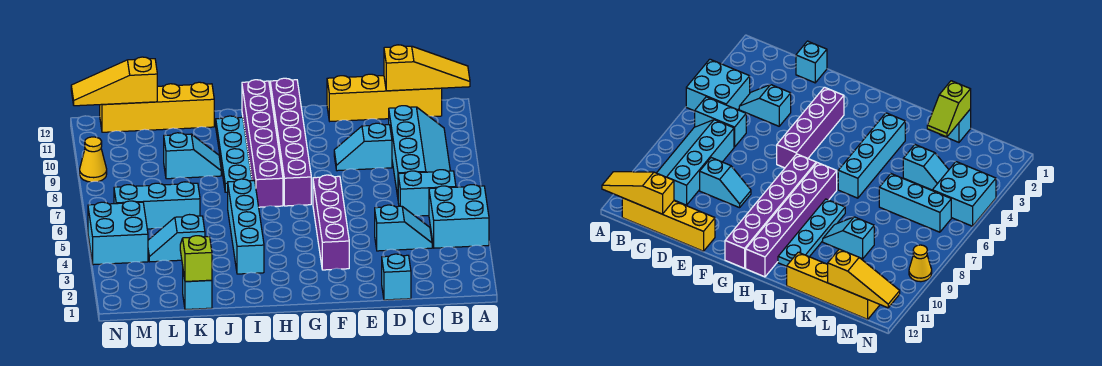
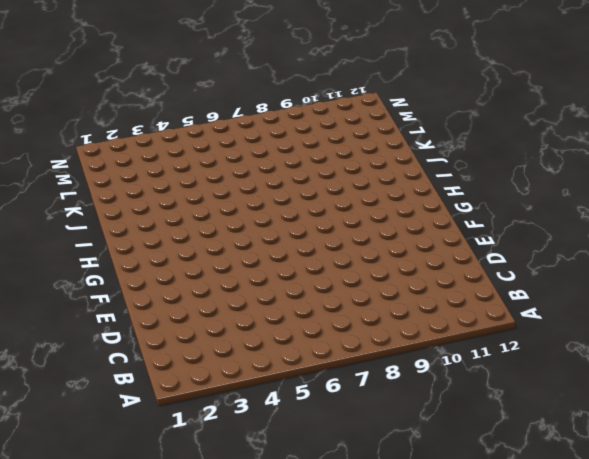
none -> cyan 2x2 brick [429,185,489,248]
none -> cyan 1x2 brick [398,170,456,216]
none -> cyan 2x4 slope [389,106,450,197]

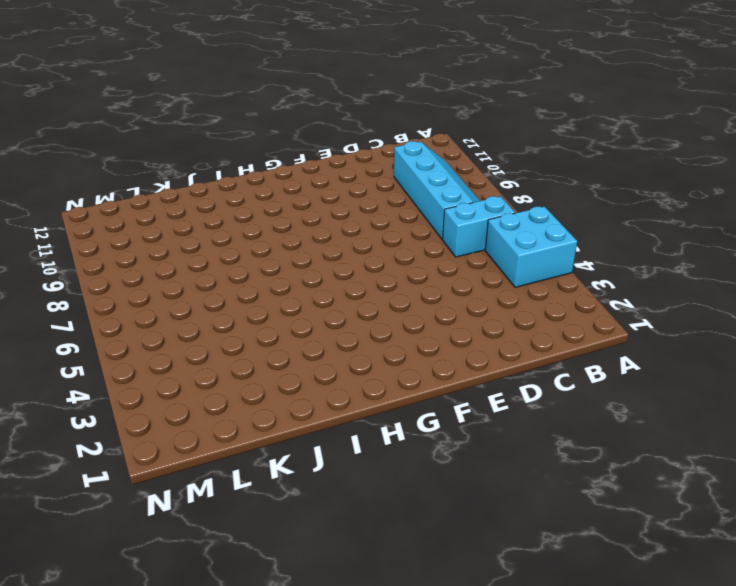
none -> yellow 1x4 brick [327,74,442,121]
none -> cyan 1x2 slope [375,205,432,251]
none -> cyan 1x1 brick [382,254,411,300]

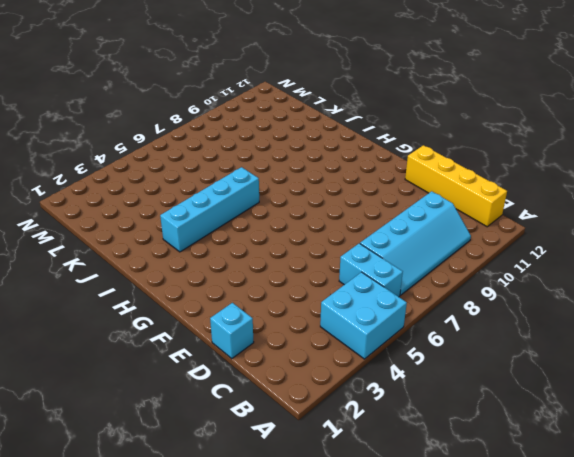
none -> cyan 1x2 slope [375,205,432,251]
none -> cyan 1x2 slope [334,123,392,171]
none -> purple 1x4 brick [313,175,349,270]

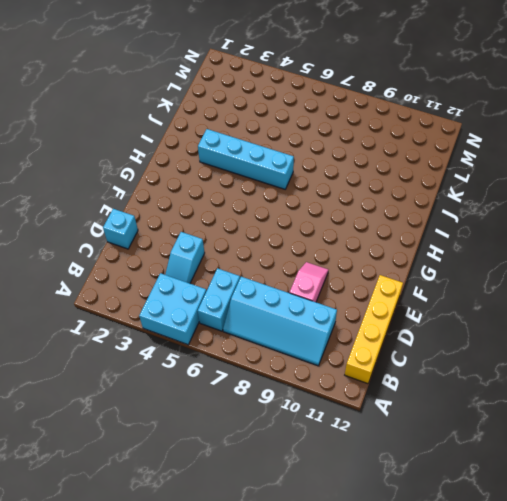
pink 1x2 slope [290,262,328,302] -> cyan 1x2 slope [334,123,392,171]
none -> purple 1x4 brick [313,175,349,270]
none -> purple 1x6 brick [270,78,311,206]
none -> purple 1x6 brick [242,80,283,207]

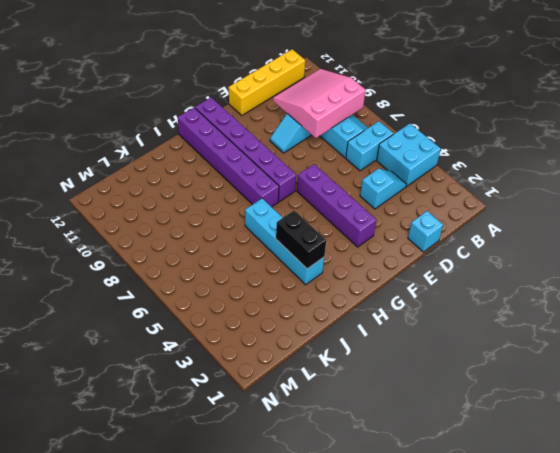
pink 3x3 slope [273,69,366,138] -> none
black 1x2 brick [276,210,326,269] -> none
none -> cyan 1x4 plate [216,116,252,192]
none -> cyan 1x2 slope [164,133,221,179]
none -> yellow 1x4 brick [100,82,214,132]

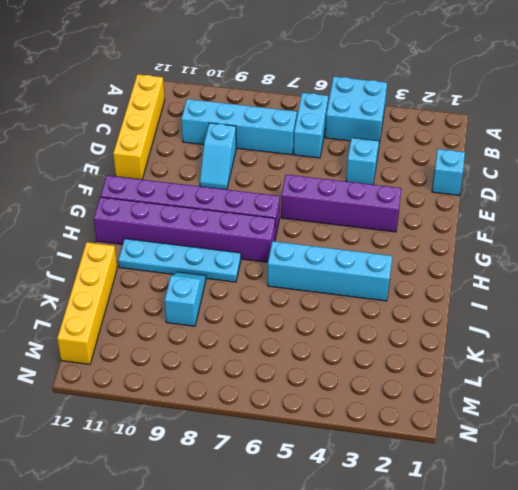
none -> cyan 1x1 brick [183,272,212,309]
none -> cyan 1x2 slope [148,215,205,262]
none -> cyan 1x3 brick [114,182,200,229]

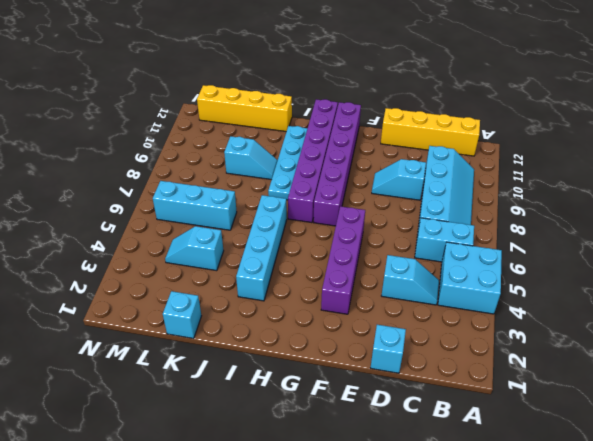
none -> cyan 2x2 brick [88,201,148,265]
none -> yellow 1x1 cone [80,137,107,182]
none -> yellow 1x3 slope [384,45,470,91]

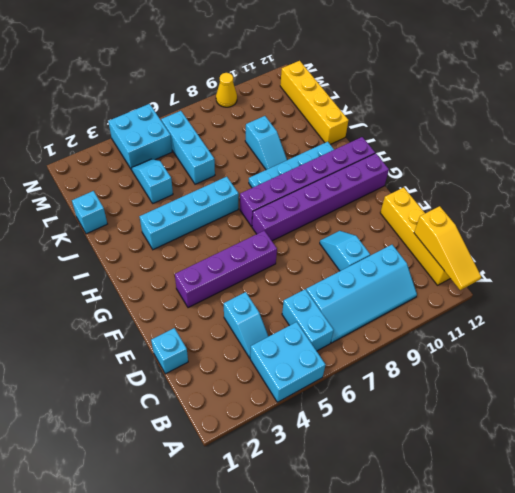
none -> lime 1x2 slope [180,236,212,282]
none -> yellow 1x3 slope [71,57,157,106]

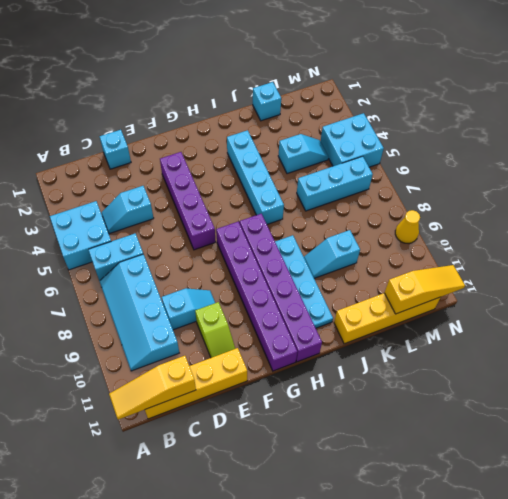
lime 1x2 slope [195,302,235,358] -> lime 1x2 slope moved to [180,236,212,282]

